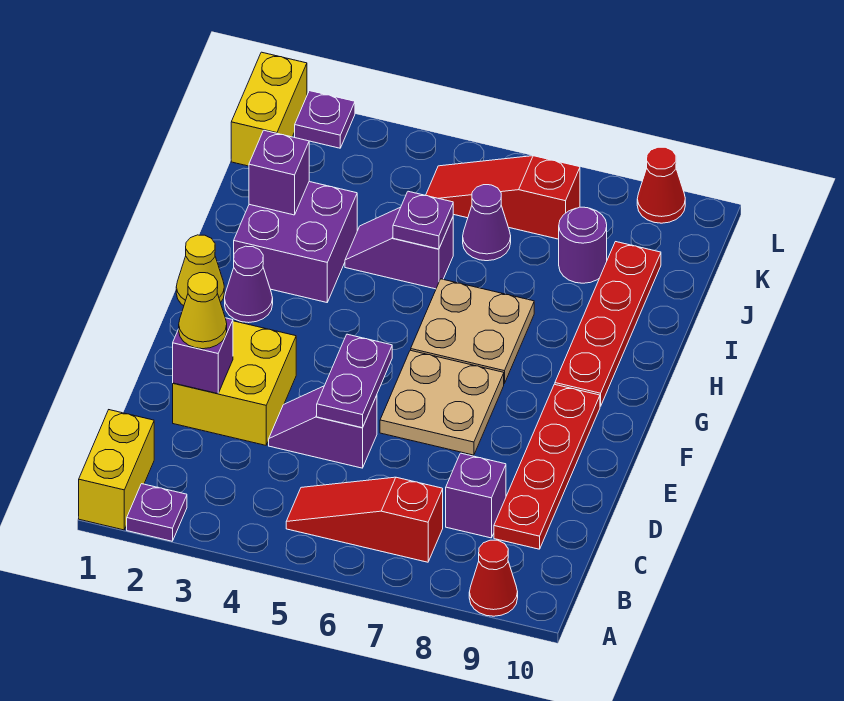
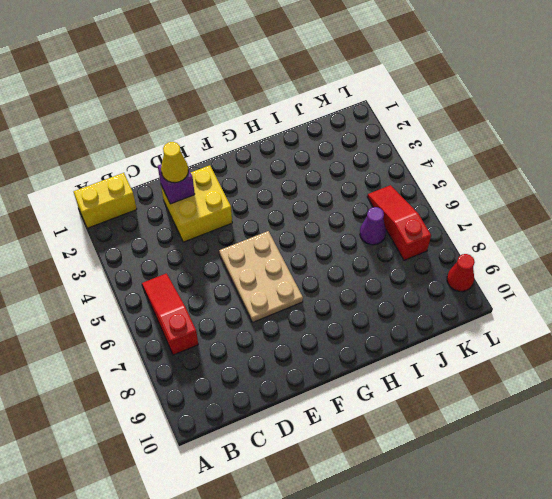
tan 2x3 plate [219,231,303,323] -> tan 2x2 plate [380,350,504,455]
none -> purple 1x1 plate [127,484,187,541]
none -> red 1x1 cone [469,540,518,616]
none -> purple 1x1 brick [446,453,506,538]

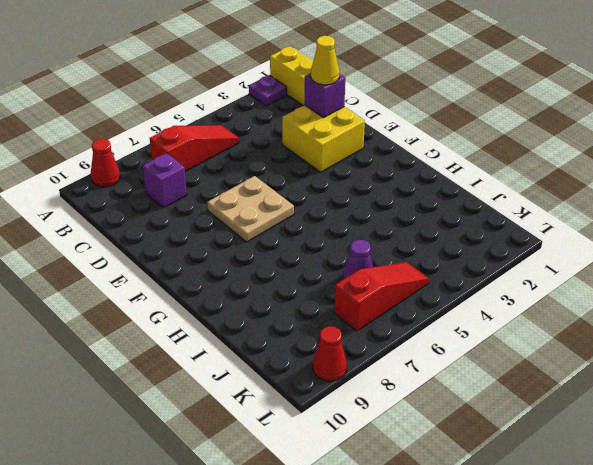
none -> red 1x4 plate [494,384,600,549]
none -> purple 1x2 slope [269,386,377,468]
none -> yellow 1x1 cone [176,235,224,306]

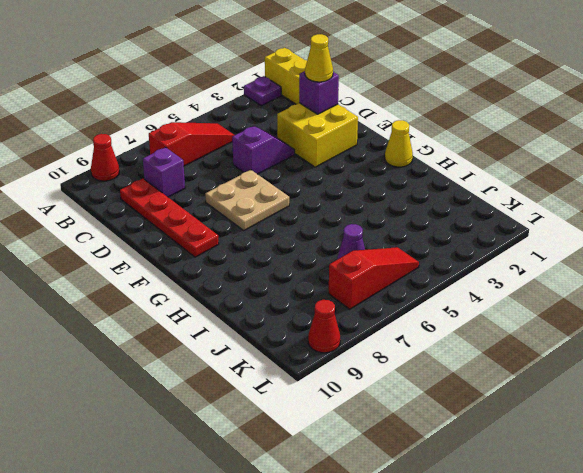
none -> purple 1x1 cone [225,246,273,323]
none -> tan 2x2 plate [411,279,534,383]
none -> red 1x4 plate [555,242,661,406]

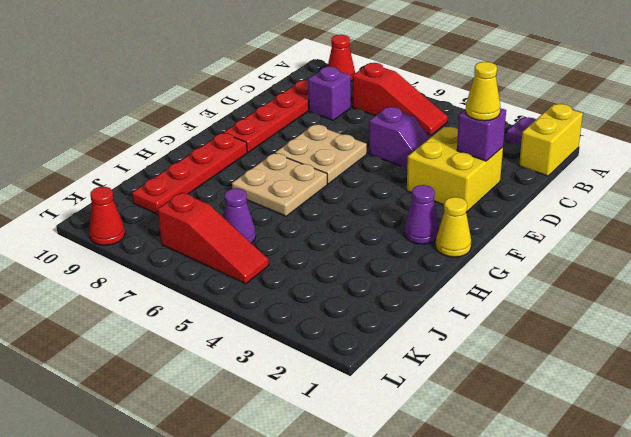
none -> purple 2x2 brick [234,182,357,302]
none -> purple 1x2 slope [345,207,453,289]
none -> purple 1x1 round brick [559,207,607,283]

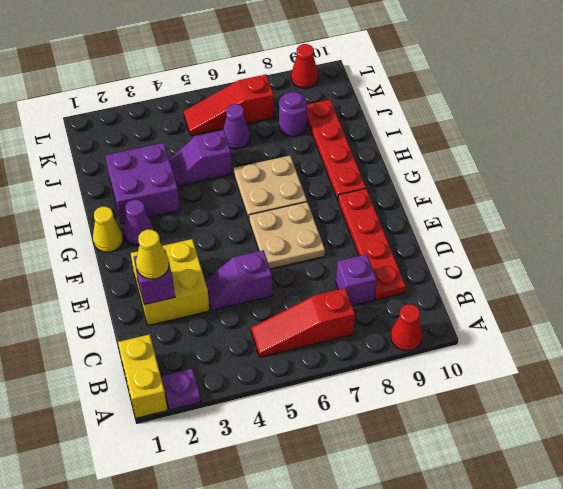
none -> yellow 1x2 brick [231,52,307,166]
none -> purple 1x1 plate [295,91,355,148]
none -> purple 1x2 plate [317,334,392,428]

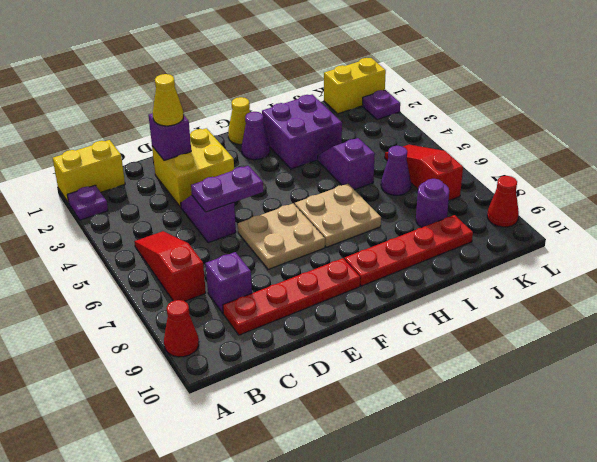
none -> purple 1x1 brick [249,130,309,215]
none -> purple 1x1 plate [393,191,453,249]

